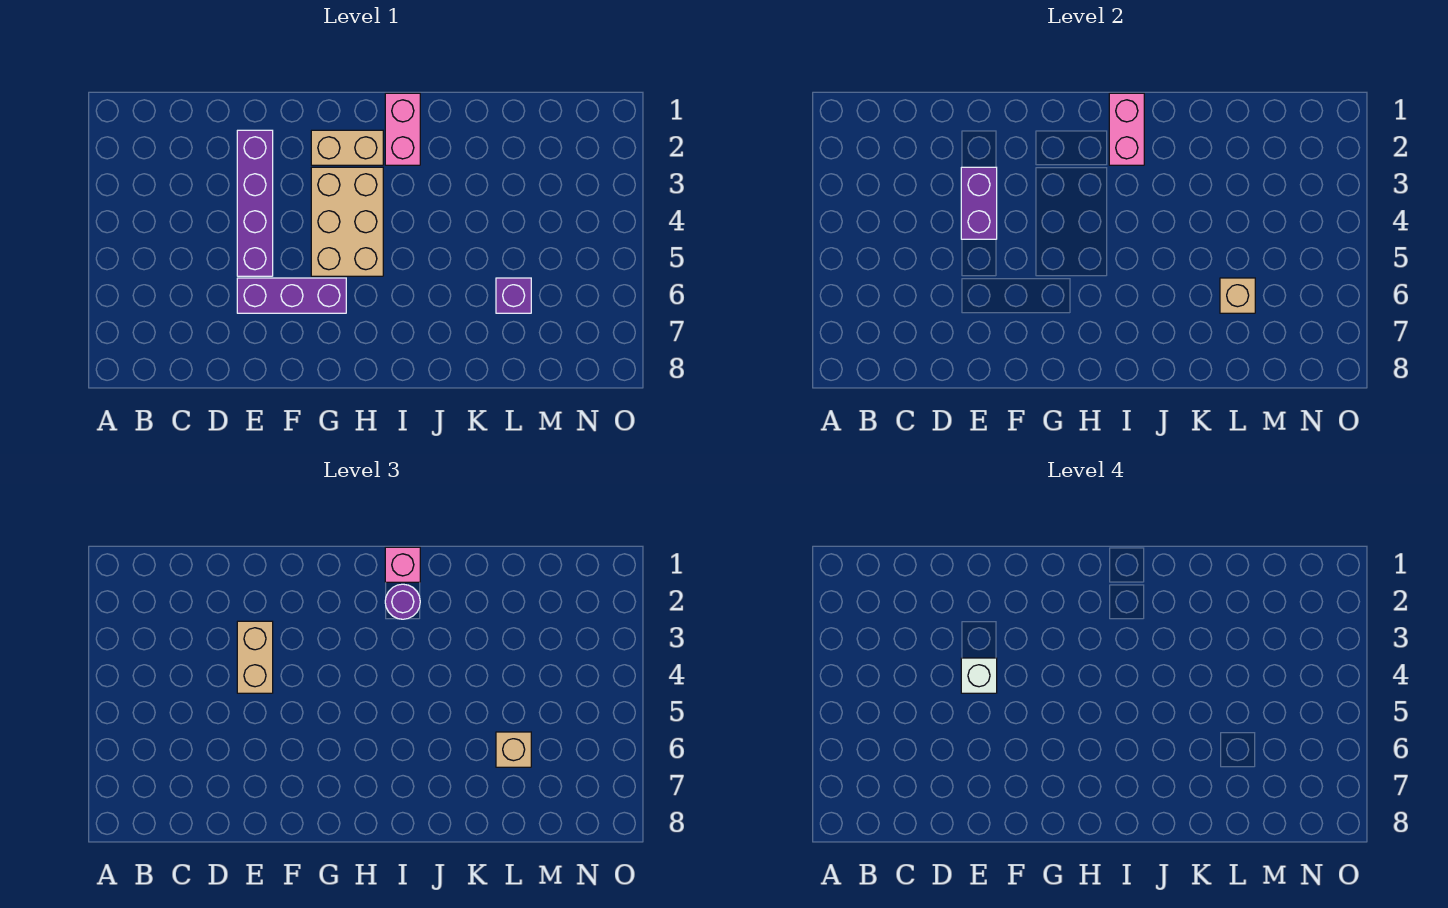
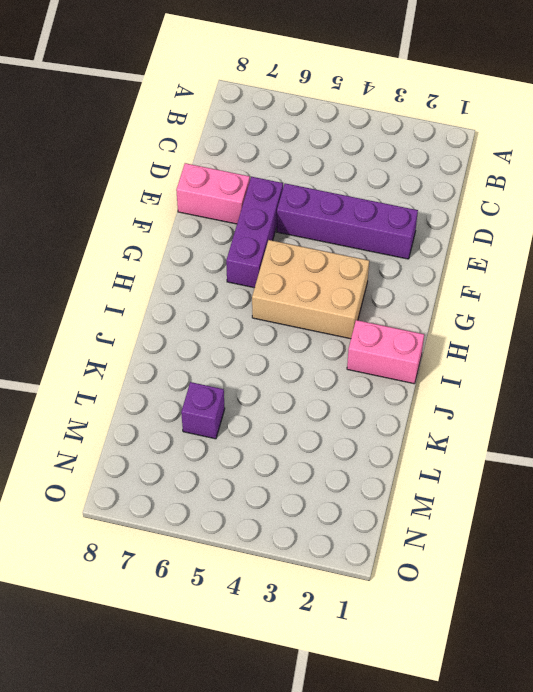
pink 1x2 brick [176,163,250,224] -> pink 1x2 brick moved to [1109,93,1144,165]
none -> tan 1x2 brick [311,130,383,165]
none -> purple 1x2 brick [961,167,997,239]
none -> tan 1x1 brick [1220,278,1255,313]

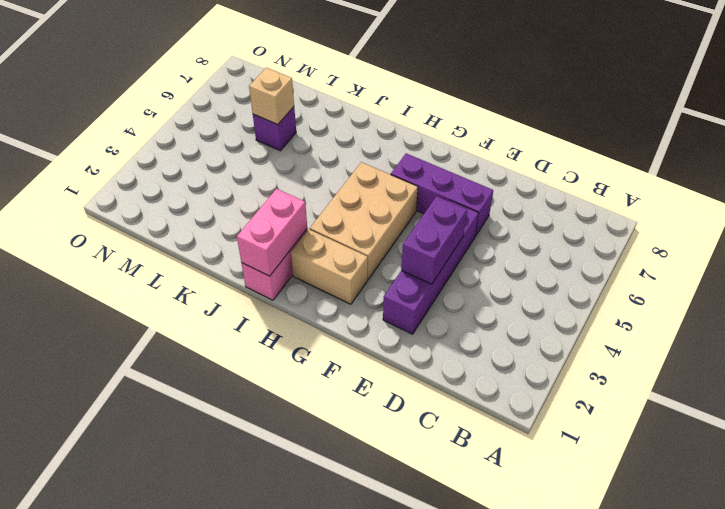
none -> tan 1x2 brick [237,621,273,693]
none -> pink 1x1 brick [385,547,420,582]
none -> purple 1x1 round brick [385,584,420,619]

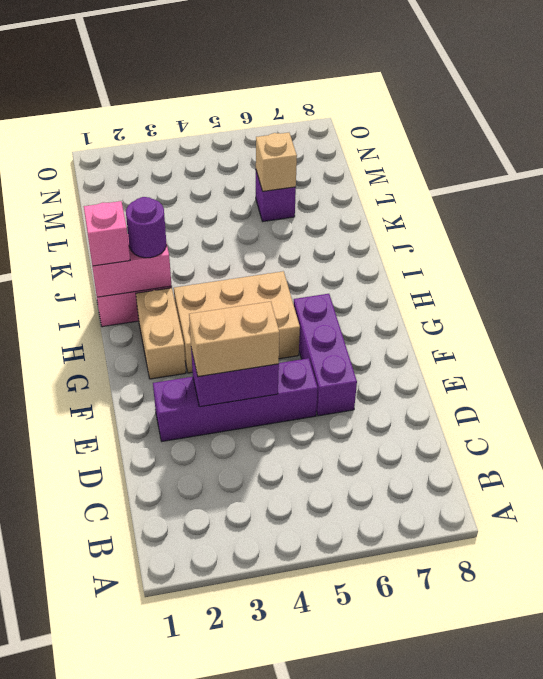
none -> tan 1x1 brick [496,732,531,767]
none -> white 1x1 brick [961,658,997,693]

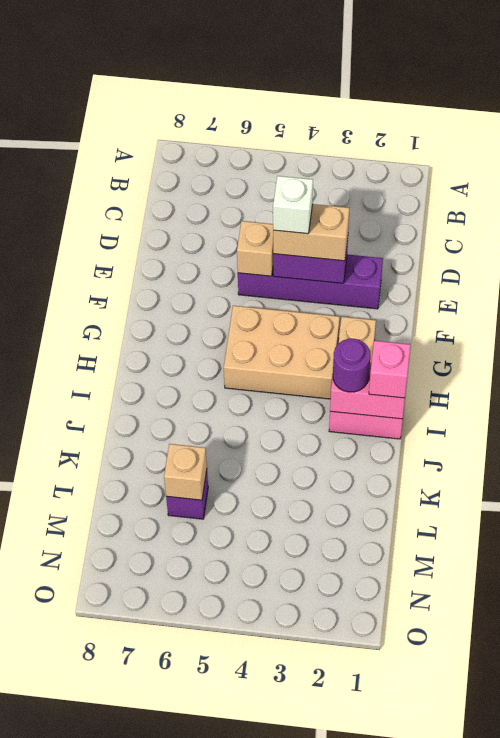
tan 1x1 brick [237,221,273,276] -> tan 1x1 brick moved to [496,732,531,767]
none -> purple 1x3 brick [237,278,346,313]

